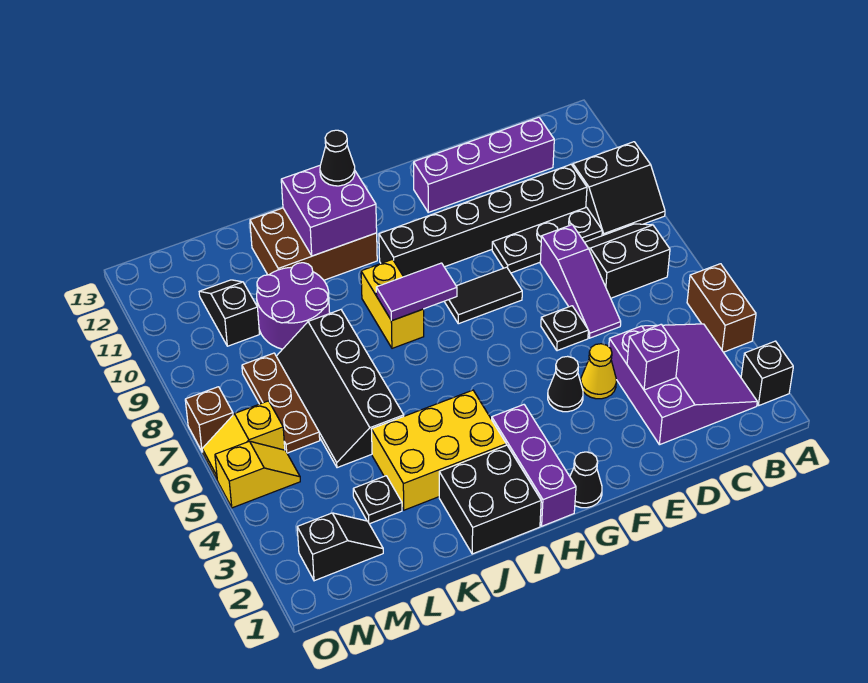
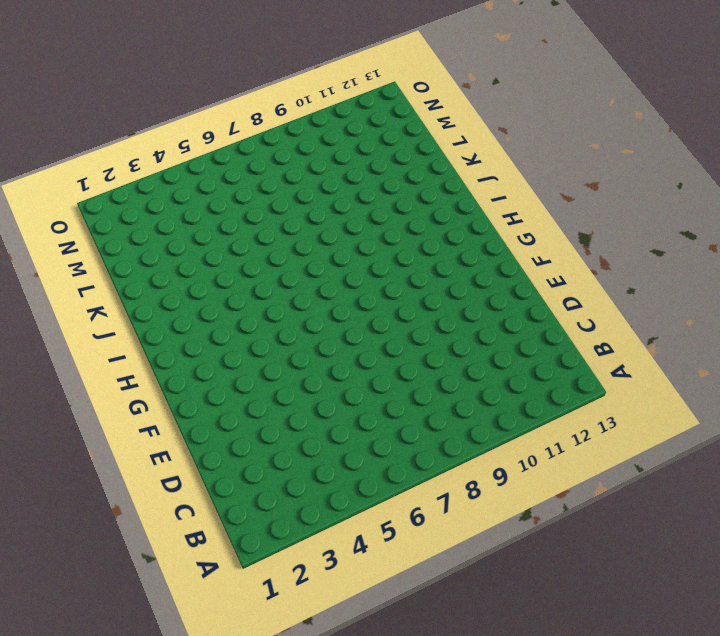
none -> black 1x1 brick [741,341,793,406]
none -> brown 1x2 brick [687,264,756,352]
none -> black 2x2 slope [573,142,665,236]
none -> purple 3x3 slope [609,324,757,445]

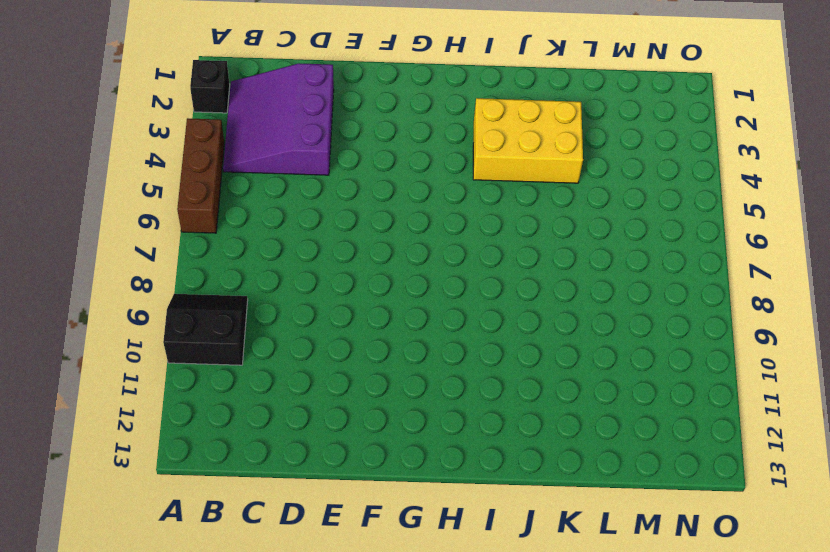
brown 1x3 brick [177,118,224,233] -> brown 1x2 brick [687,264,756,352]
none -> black 2x2 slope [585,224,670,298]
none -> black 1x3 plate [492,207,602,273]
none -> black 1x6 brick [379,165,587,277]
none -> purple 1x4 brick [414,117,554,212]

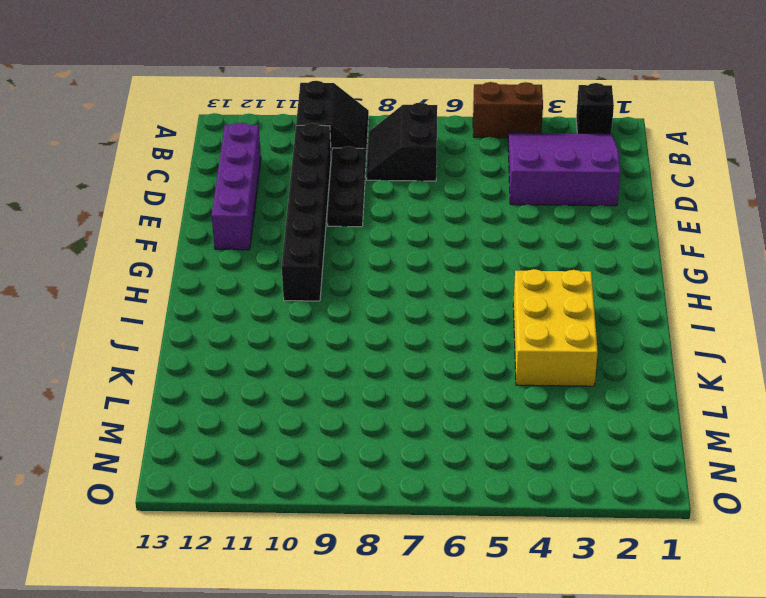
none -> purple 1x3 slope [540,225,621,338]
none -> yellow 1x1 cone [581,344,616,399]
none -> black 1x1 plate [541,306,588,351]
none -> black 1x1 cone [548,356,583,412]

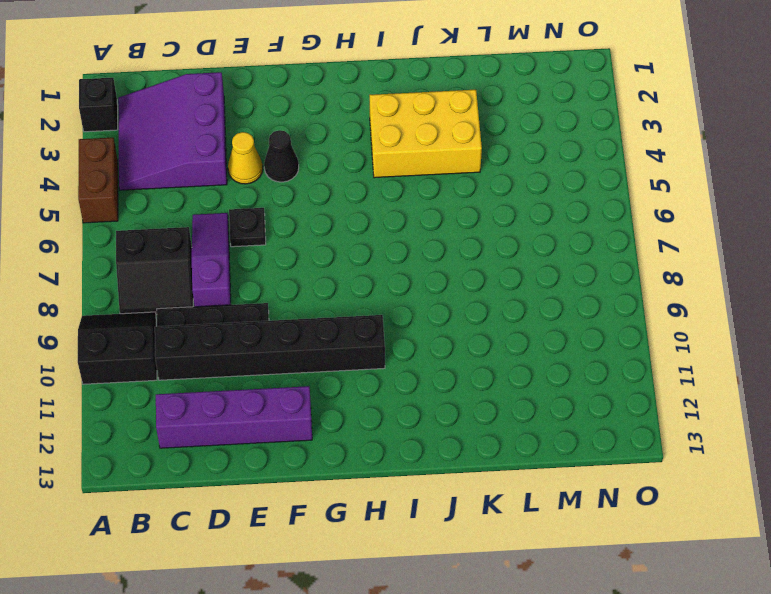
none -> black 1x2 tile [444,267,522,324]
none -> black 1x1 cone [570,452,602,508]
none -> purple 1x3 brick [492,405,576,526]
none -> black 2x2 brick [439,445,541,554]

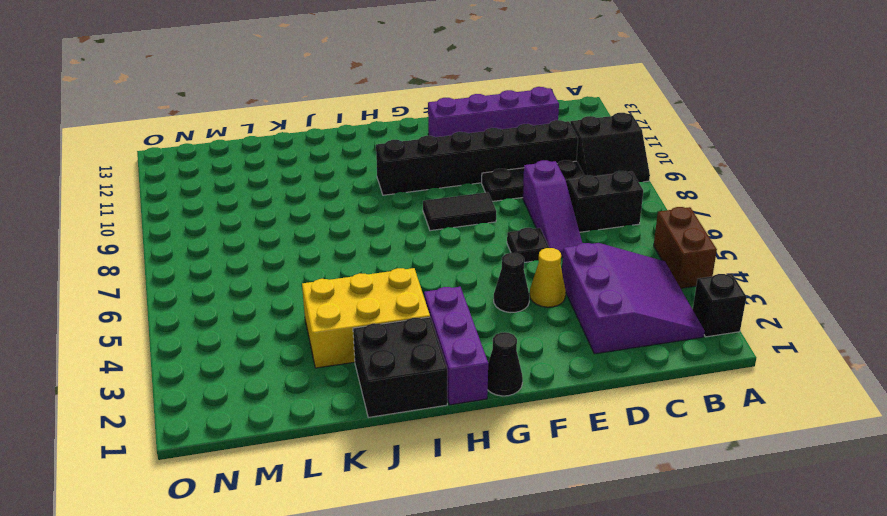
none -> yellow 1x2 brick [361,259,424,348]
none -> brown 2x3 brick [250,208,377,280]
none -> black 2x4 slope [276,310,404,468]
none -> purple 2x2 round brick [257,263,330,349]

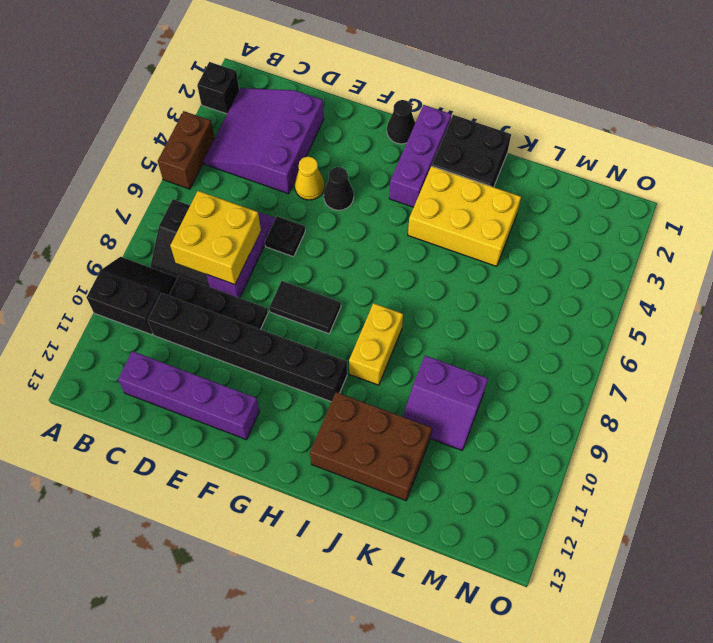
yellow 2x2 brick [170,191,261,284] -> none
purple 2x2 slope [403,356,488,450] -> purple 2x2 round brick [257,263,330,349]
none -> black 2x4 slope [276,310,404,468]
none -> black 1x1 plate [353,476,402,524]
none -> black 1x2 slope [297,513,383,581]
none -> brown 1x3 plate [242,353,320,453]

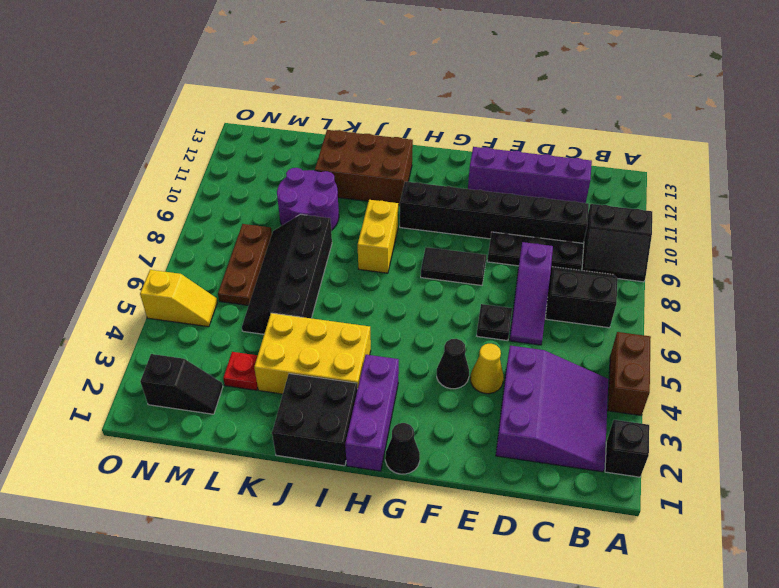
red 1x1 plate [223,352,258,390] -> black 1x1 plate [353,476,402,524]
none -> black 1x2 slope [199,280,259,346]
none -> yellow 1x2 slope [202,401,285,479]
none -> brown 1x1 brick [185,387,233,452]
none -> purple 1x1 brick [627,324,679,390]

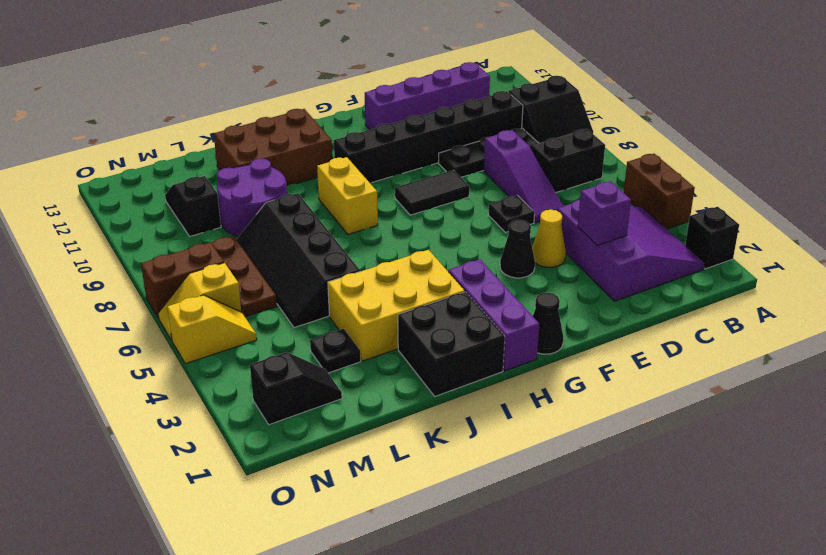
brown 1x2 brick [141,242,224,318] -> brown 1x1 brick [185,387,233,452]
none -> purple 1x2 tile [376,263,457,321]
none -> purple 2x2 brick [281,166,377,256]
none -> black 1x1 cone [320,130,355,186]

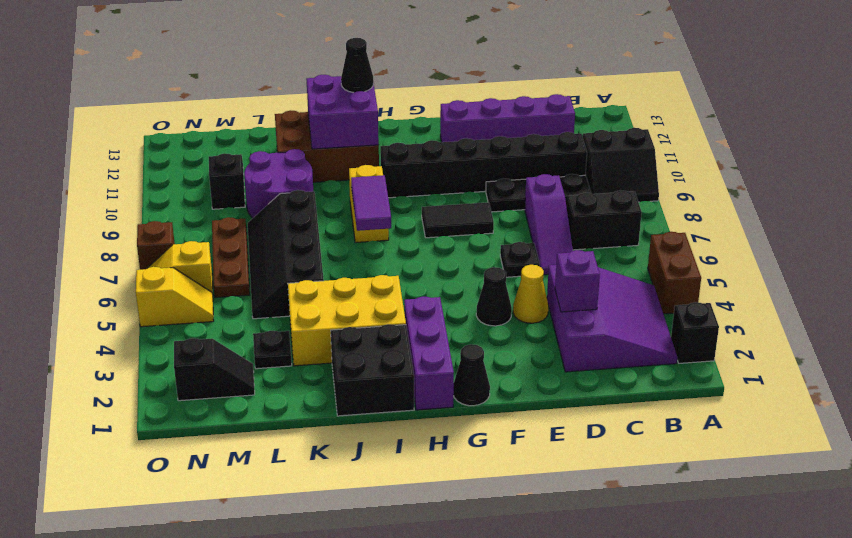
purple 1x2 tile [351,175,391,231] -> purple 1x2 tile turned to [376,263,457,321]

